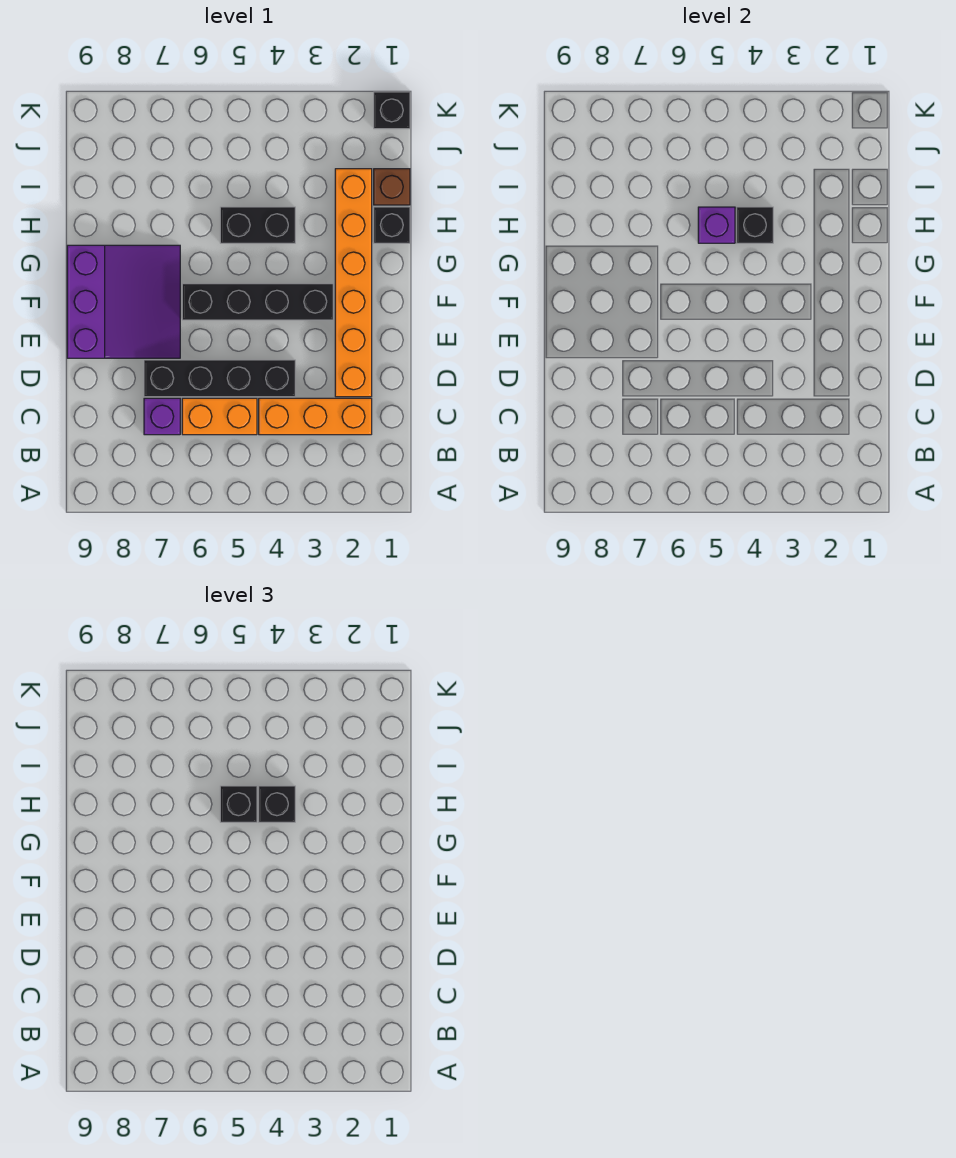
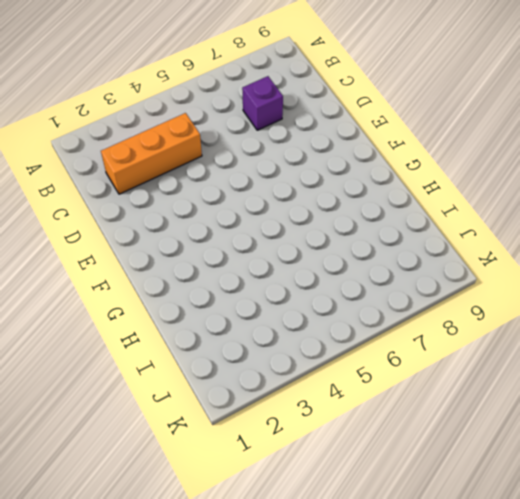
none -> orange 1x2 brick [182,398,257,435]
none -> orange 1x6 brick [335,169,372,397]
none -> black 1x4 brick [144,360,295,397]

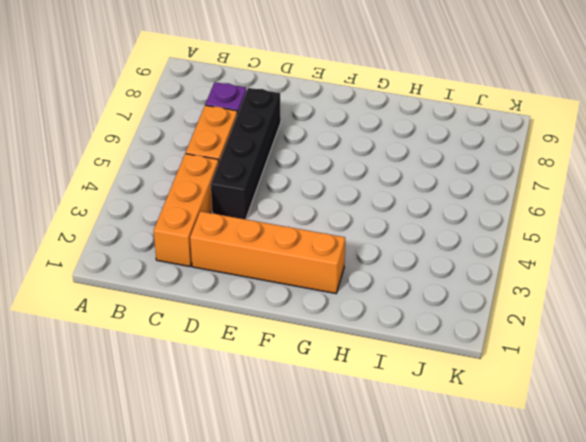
orange 1x4 brick [190,211,345,293] -> orange 1x6 brick [335,169,372,397]
none -> purple 3x3 slope [67,245,180,358]
none -> black 1x4 brick [182,284,333,320]
none -> black 1x1 brick [374,207,410,243]

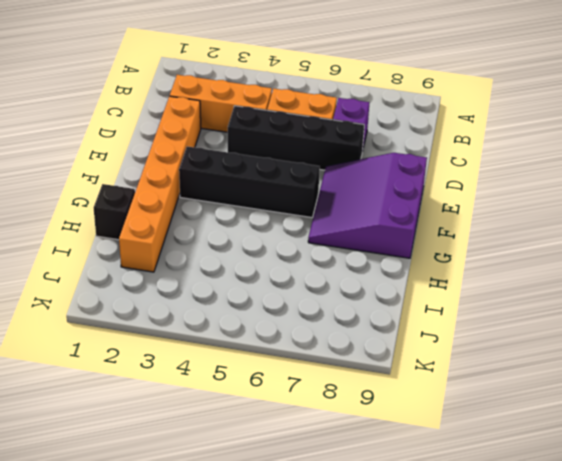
none -> black 1x2 brick [220,207,295,243]
none -> brown 1x1 brick [374,169,410,205]
none -> black 1x1 brick [374,92,410,129]

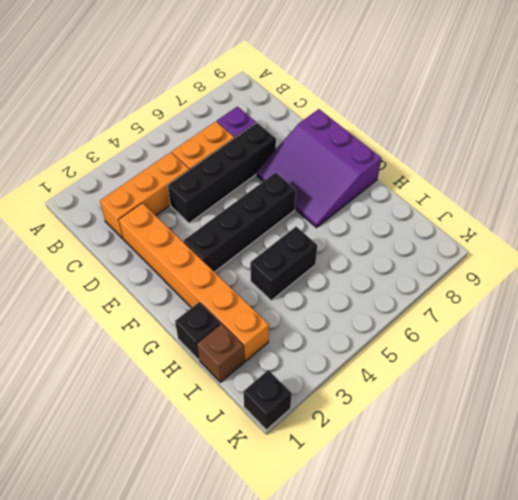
none -> black 1x1 brick [737,207,773,243]
none -> purple 1x1 brick [698,207,735,243]
none -> black 1x1 brick [259,786,295,822]

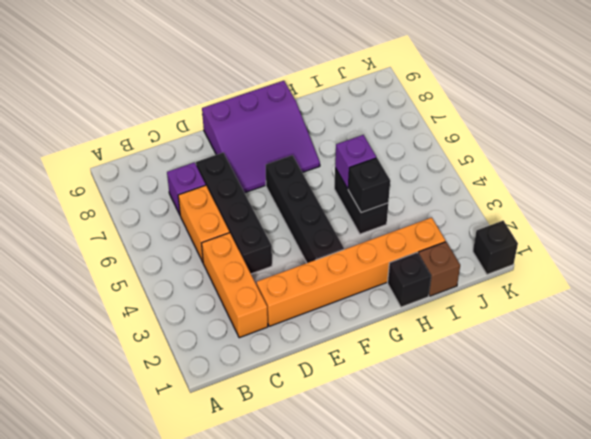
none -> black 1x1 brick [259,786,295,822]
none -> black 1x1 brick [220,786,257,822]

